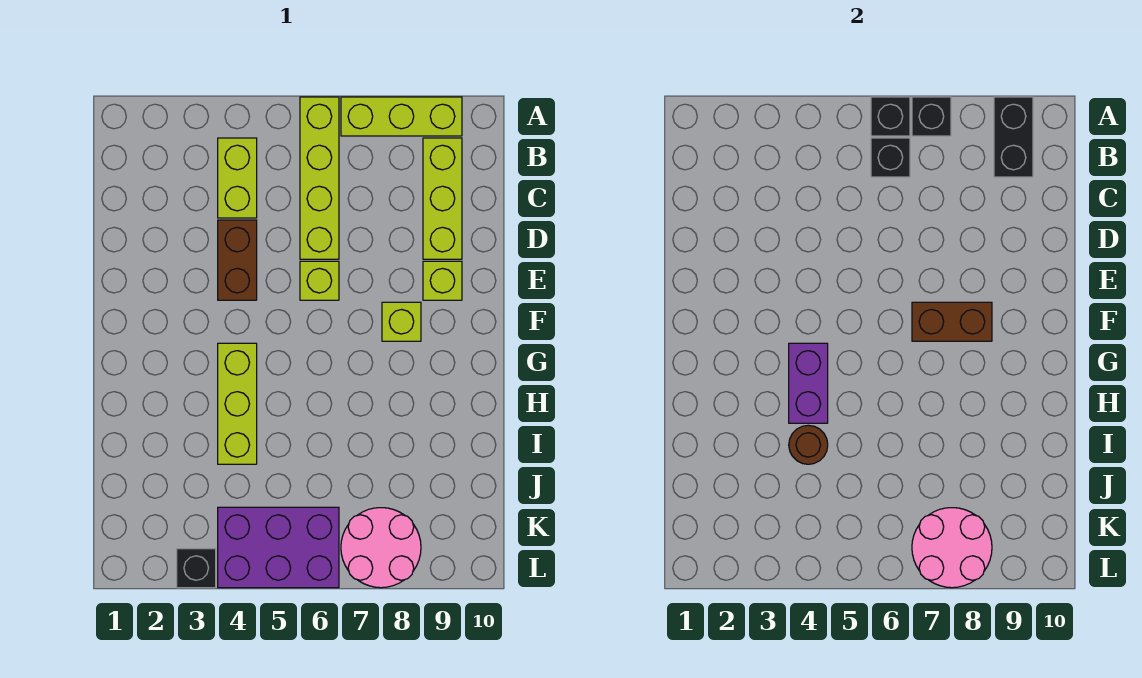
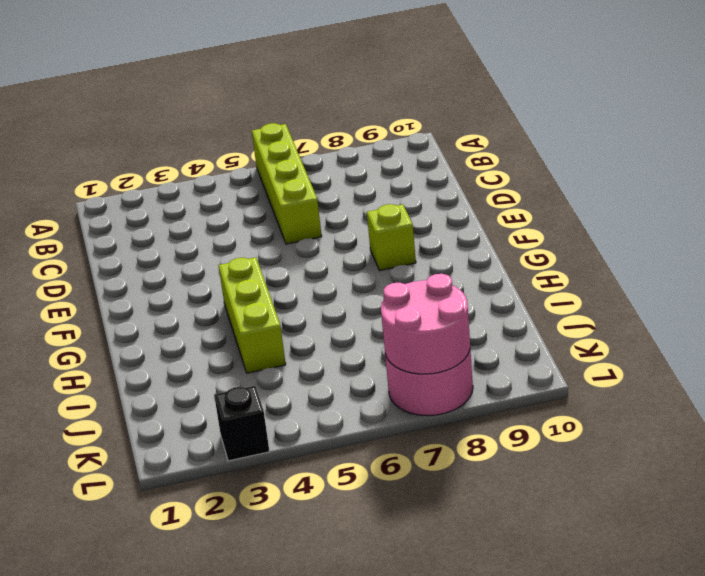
none -> lime 1x3 brick [341,97,462,136]
none -> lime 1x2 brick [218,138,257,218]
none -> lime 1x3 brick [423,138,462,259]

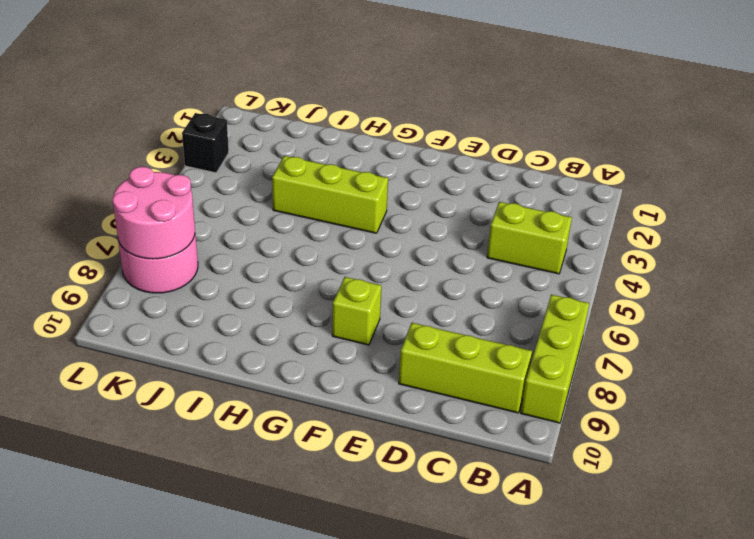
none -> lime 1x4 brick [300,97,339,259]
none -> brown 1x2 brick [218,220,257,300]
none -> lime 1x1 brick [300,261,339,300]

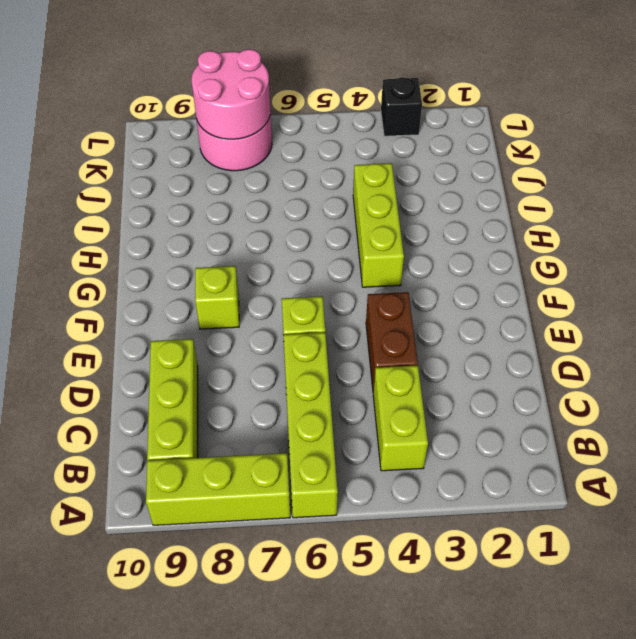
none -> lime 1x1 brick [423,261,462,300]
none -> purple 2x3 brick [218,507,339,588]
none -> black 1x1 brick [871,97,910,136]

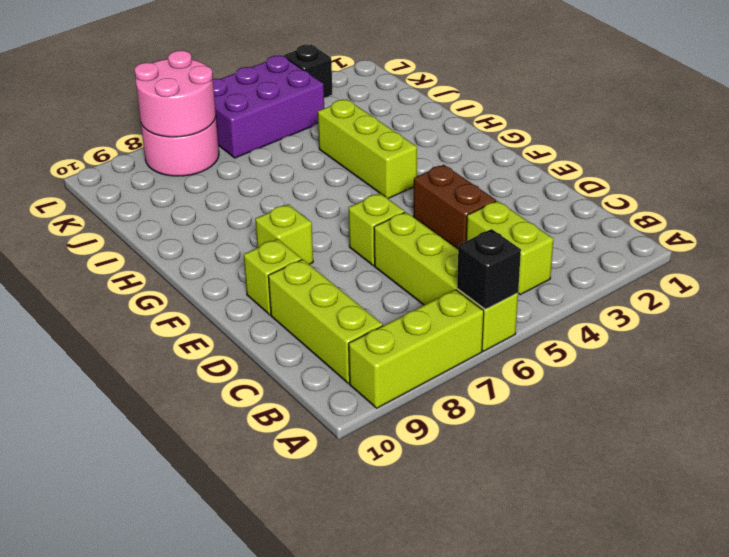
none -> black 1x1 brick [912,97,951,136]
none -> black 1x2 brick [994,97,1033,177]
none -> black 1x1 brick [871,138,910,177]

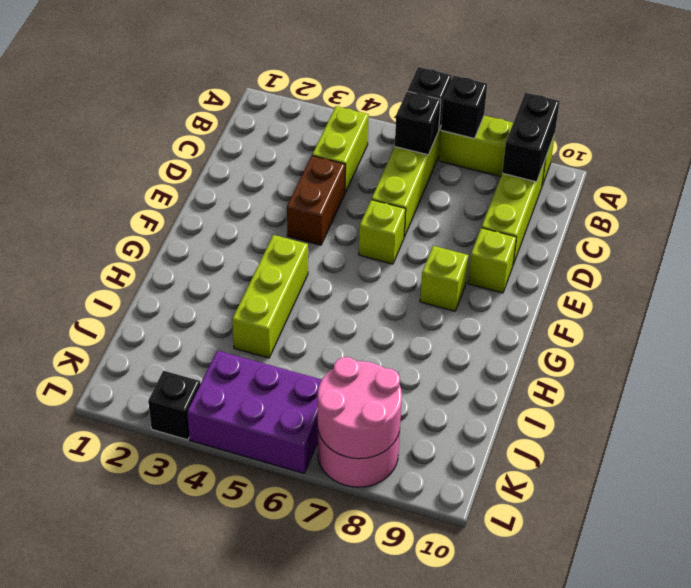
none -> brown 1x2 brick [912,302,992,341]
none -> purple 1x2 brick [789,343,828,423]
none -> brown 1x1 round brick [789,425,828,464]

